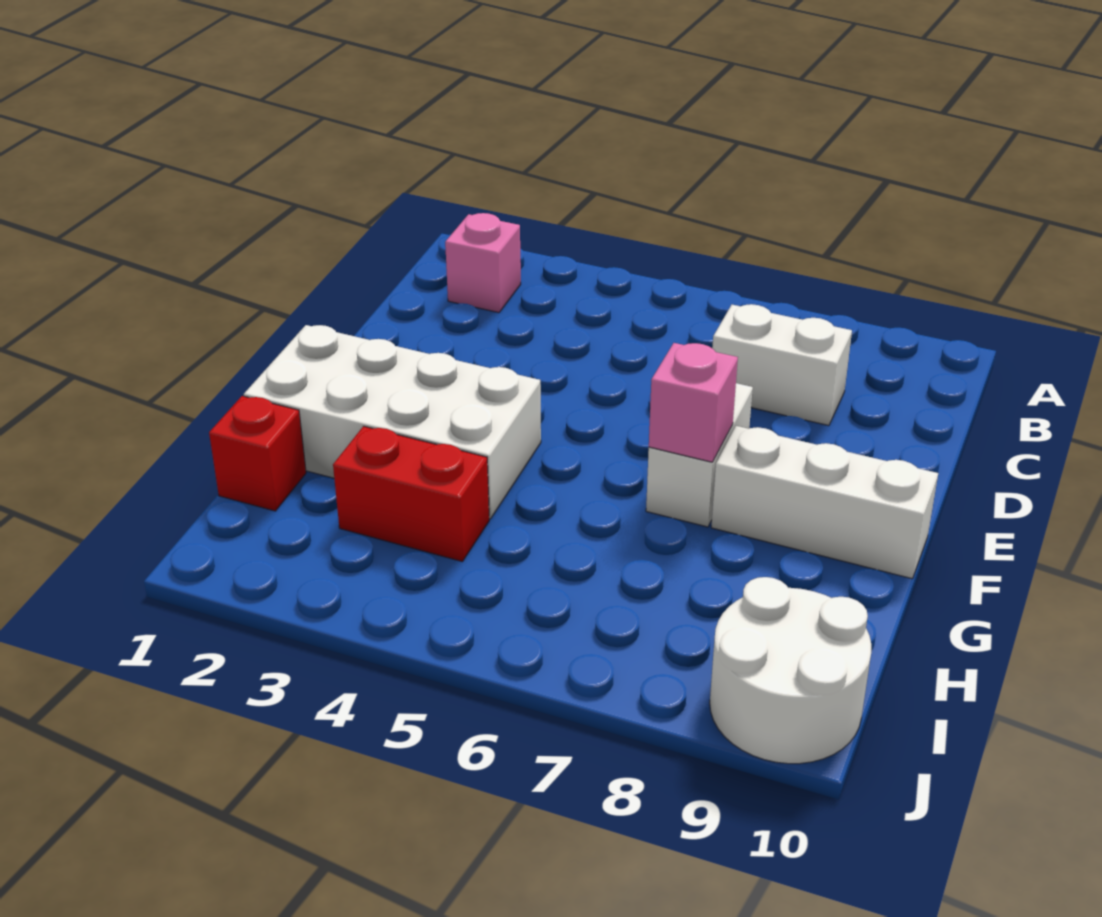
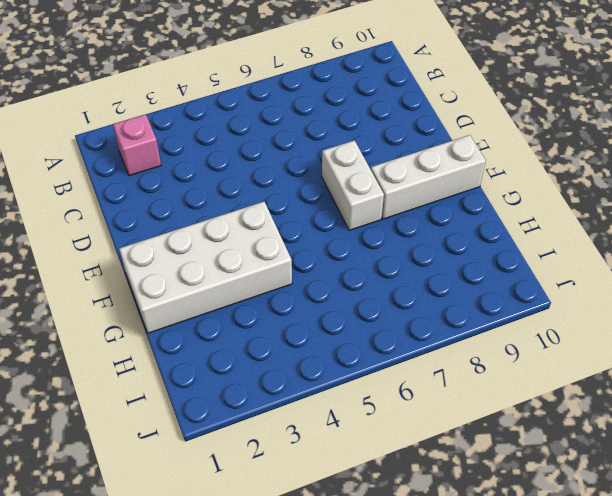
none -> white 1x2 brick [712,304,852,426]
none -> red 1x1 brick [209,396,306,511]

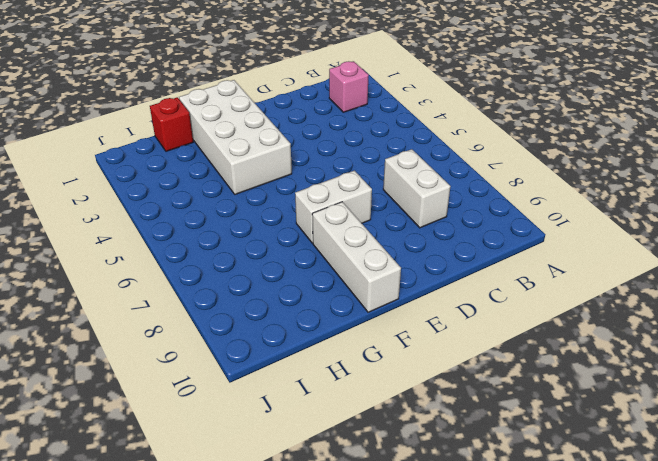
none -> red 1x2 brick [333,426,489,562]
none -> white 2x2 round brick [710,577,871,764]

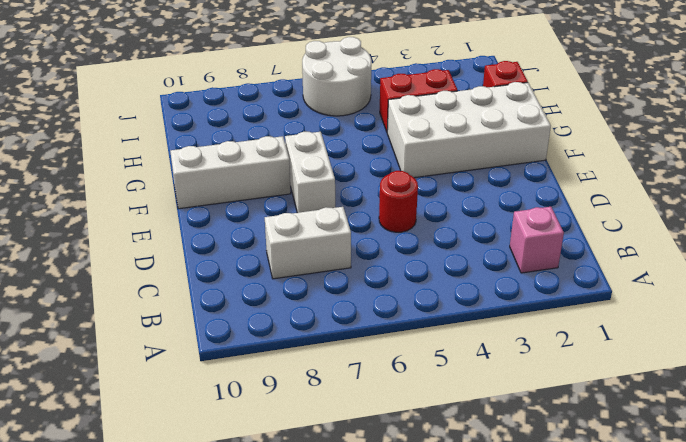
red 1x1 round brick [379,171,418,232] -> none
white 2x2 round brick [302,37,372,116] -> white 2x2 round brick moved to [710,577,871,764]
none -> pink 1x1 brick [649,343,738,462]

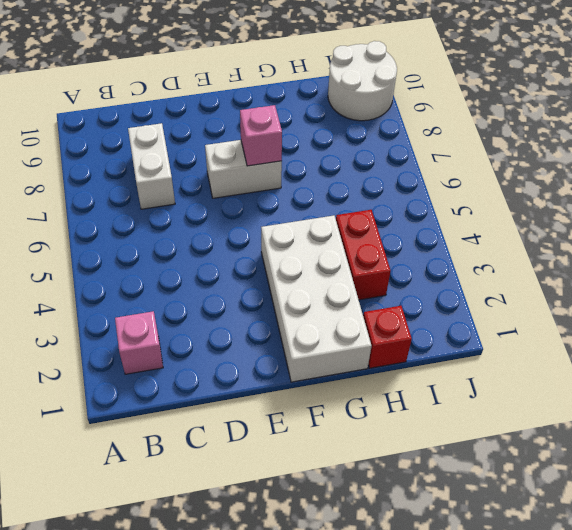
none -> white 1x3 brick [711,426,938,579]

